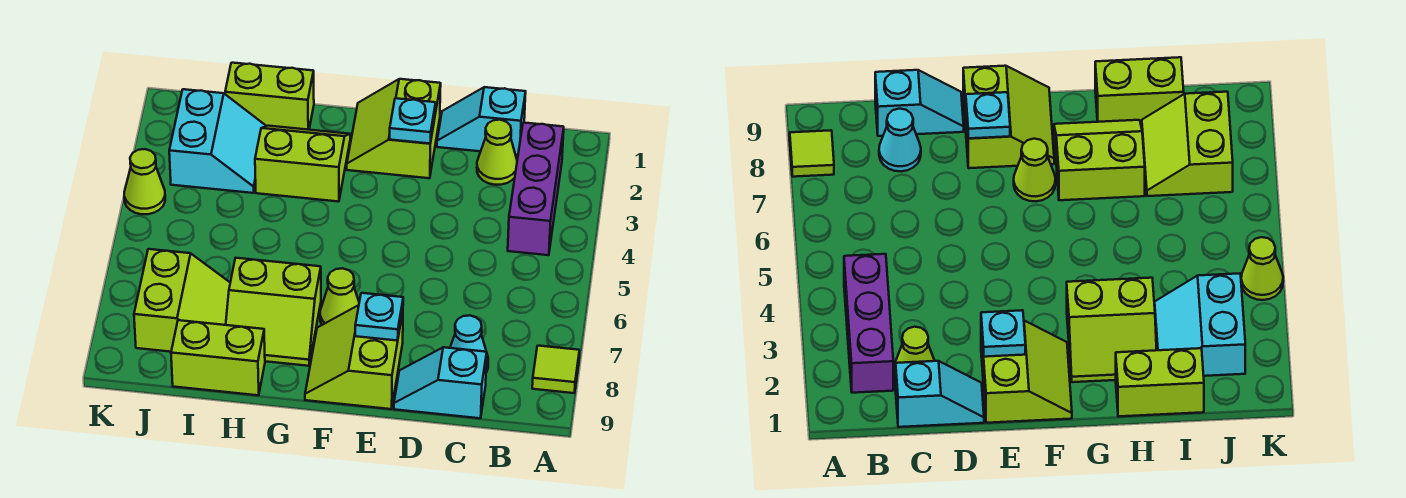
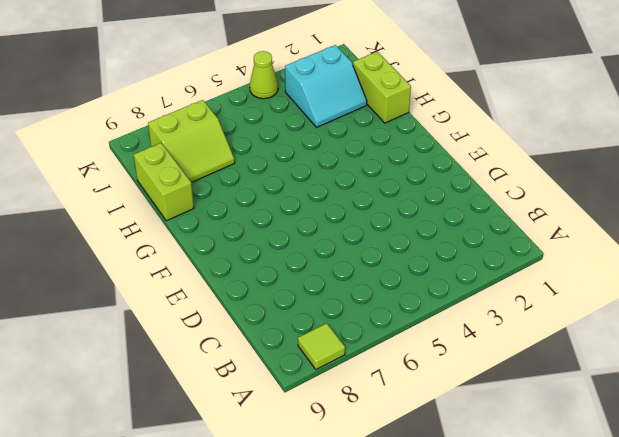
none -> purple 1x3 brick [508,123,564,255]
none -> cyan 1x2 slope [437,87,526,155]
none -> lime 1x1 cone [477,120,517,185]

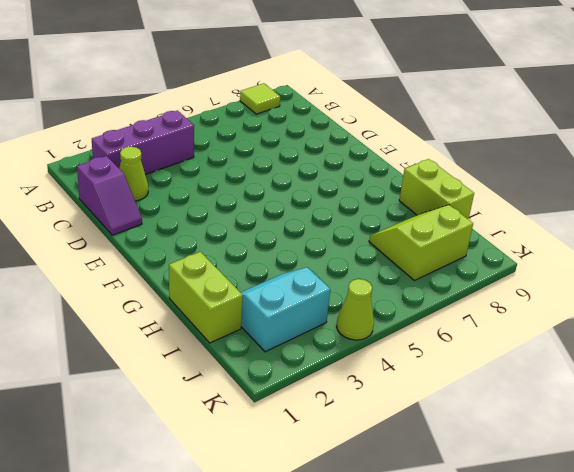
purple 1x2 slope [77,156,142,235] -> cyan 1x2 slope [437,87,526,155]
none -> cyan 1x1 cone [450,315,488,373]
none -> cyan 1x2 slope [394,347,487,418]
none -> lime 2x2 slope [347,79,441,178]

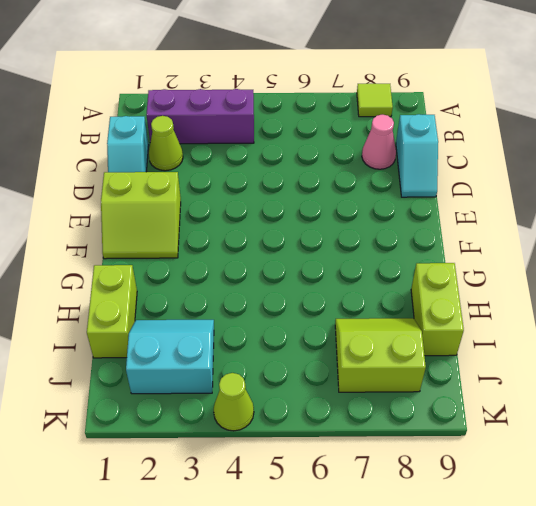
pink 1x1 cone [362,115,396,169] -> cyan 1x1 cone [450,315,488,373]
none -> lime 2x2 slope [305,305,403,409]
none -> lime 1x1 cone [320,268,359,325]
none -> lime 2x2 slope [255,126,350,202]

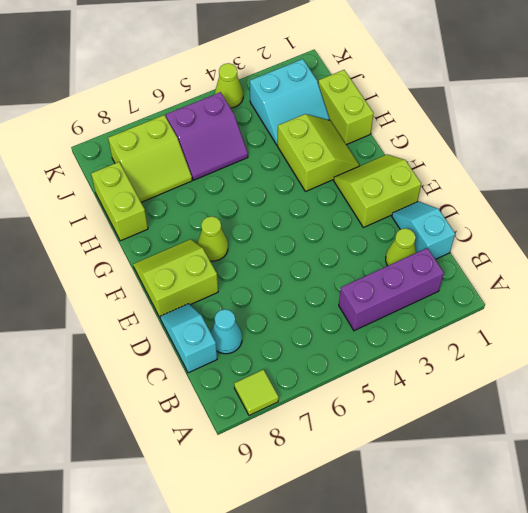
purple 2x2 slope [166,92,248,180] -> none
none -> lime 2x2 slope [226,258,321,366]
none -> cyan 1x1 plate [390,98,436,143]
none -> cyan 1x1 plate [355,293,403,341]

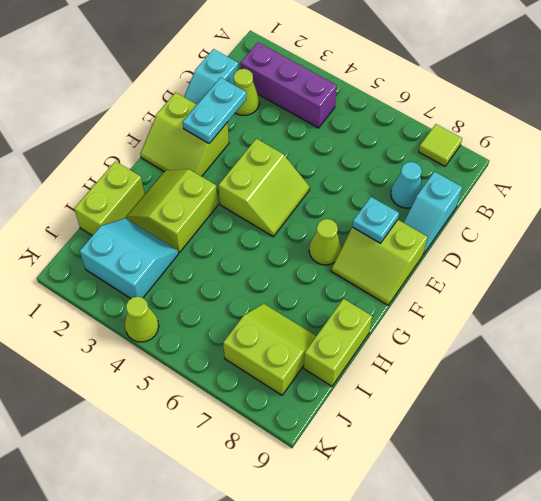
cyan 1x2 plate [183,78,246,143] -> cyan 1x1 plate [390,98,436,143]
lime 2x2 slope [219,139,310,237] -> lime 2x2 slope moved to [226,258,321,366]

